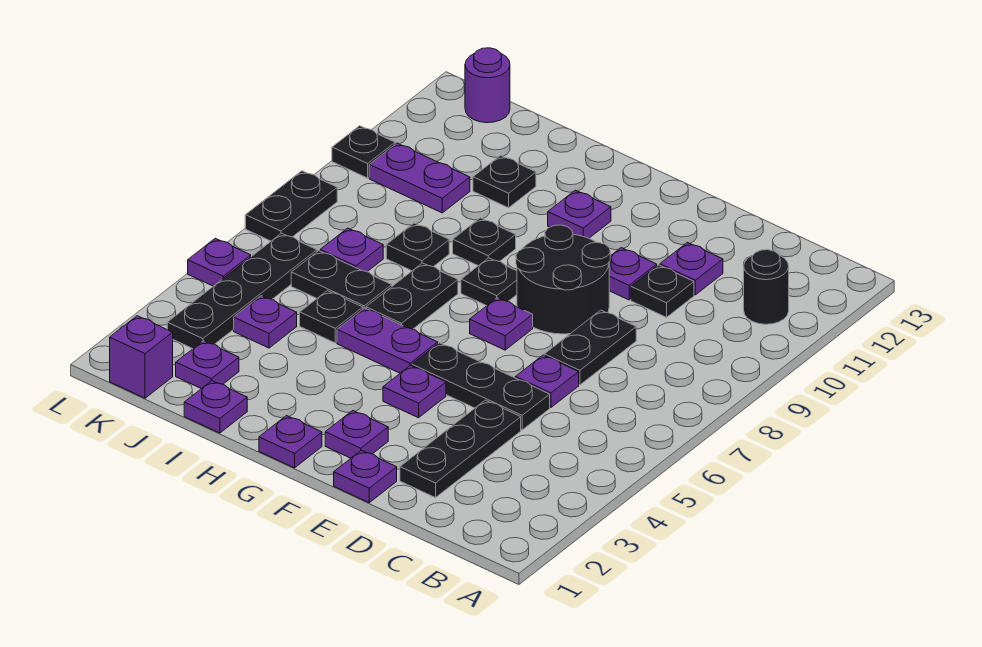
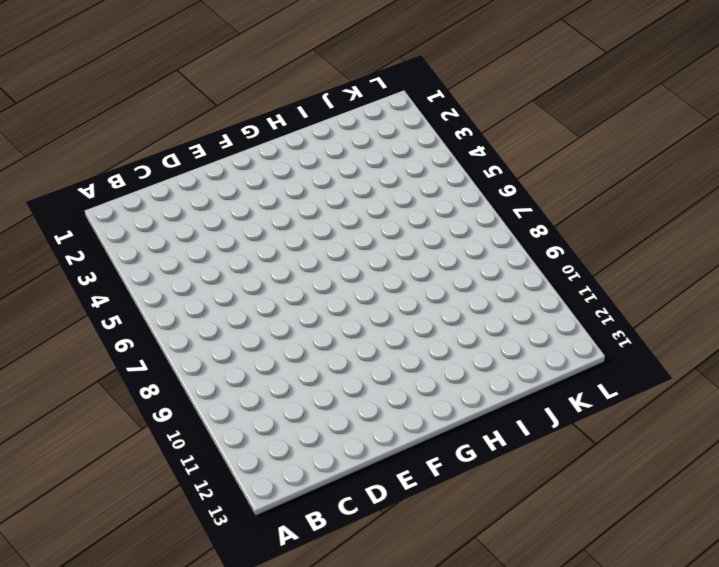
none -> black 1x1 round brick [744,250,789,324]
none -> black 1x3 plate [400,400,521,498]
none -> black 1x3 plate [412,343,550,430]
none -> purple 1x1 plate [515,355,579,407]

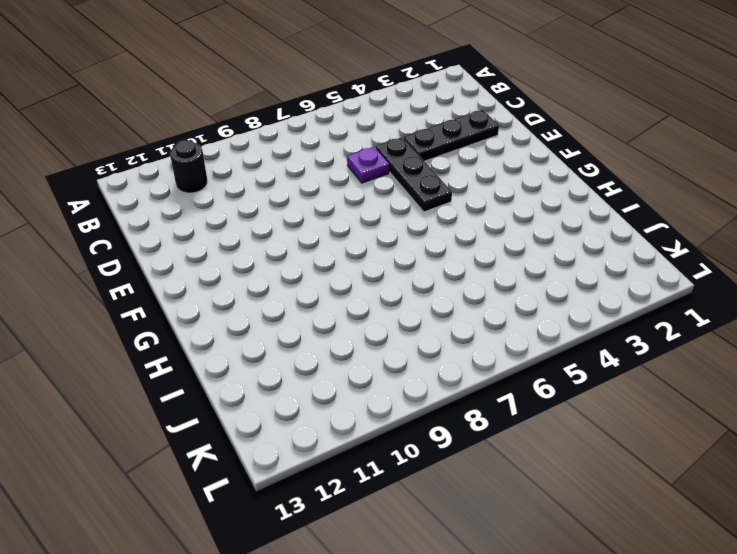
none -> black 1x2 plate [544,310,636,385]
none -> black 1x1 plate [631,265,694,317]
none -> purple 1x1 plate [660,243,723,295]
none -> purple 1x1 plate [334,450,397,503]

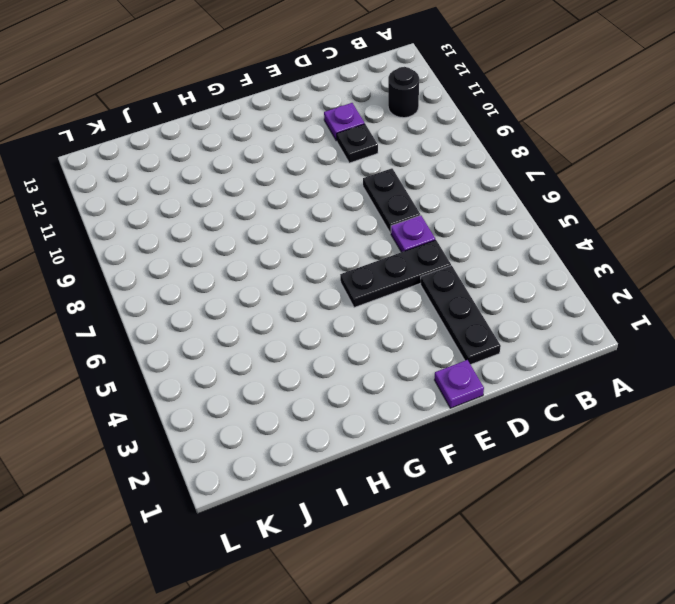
none -> black 2x2 round brick [516,225,610,334]
none -> purple 1x1 plate [609,248,657,300]
none -> purple 1x1 plate [325,411,388,458]
none -> purple 1x1 plate [383,365,446,418]

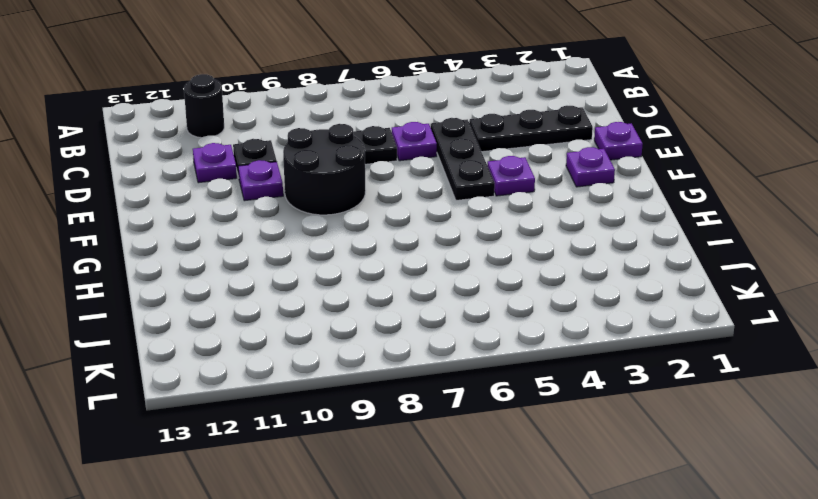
none -> purple 1x1 plate [470,298,533,350]
none -> purple 1x1 plate [259,416,322,468]
none -> purple 1x2 plate [337,308,438,373]
none -> black 1x1 plate [461,258,517,306]

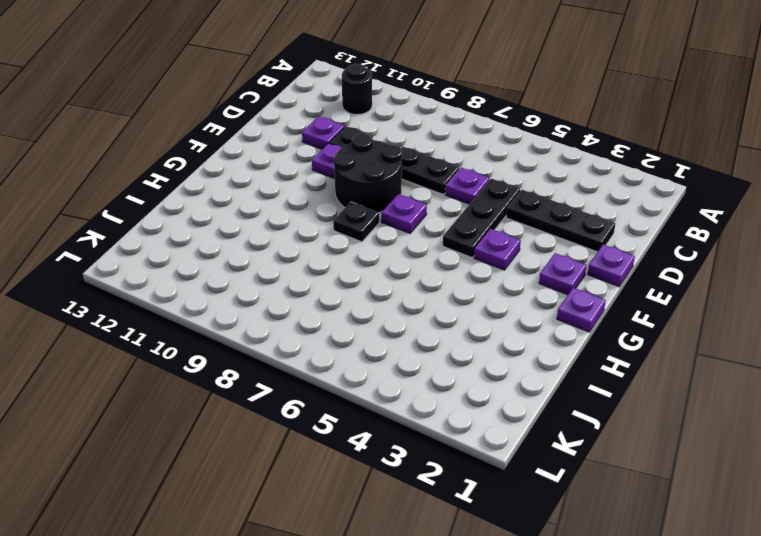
none -> purple 1x2 plate [337,308,438,373]
none -> purple 1x1 plate [548,190,611,238]
none -> black 1x2 plate [366,263,458,329]
none -> black 1x1 plate [453,218,516,266]

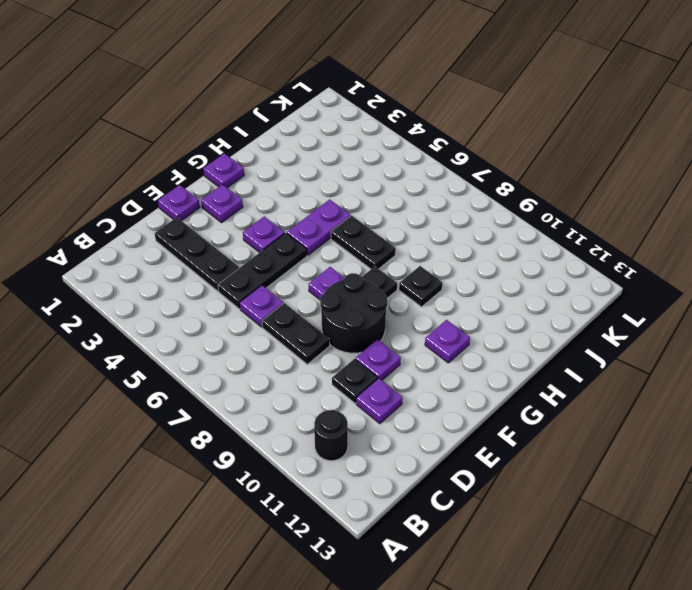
none -> purple 1x1 plate [184,381,247,433]
none -> black 1x1 plate [300,291,363,343]
none -> black 1x2 plate [291,251,392,309]
none -> black 1x1 plate [386,223,449,271]

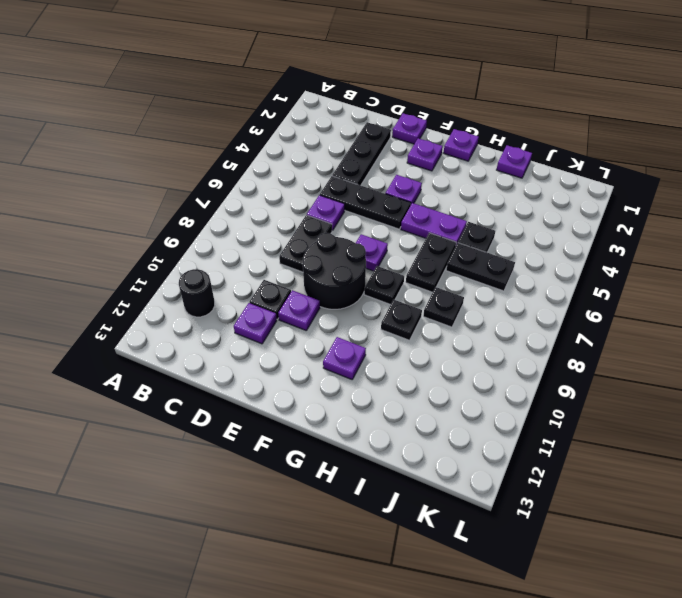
none -> black 1x1 plate [473,155,536,208]
none -> purple 1x1 plate [176,341,239,389]
none -> purple 1x1 plate [234,296,297,348]
none -> purple 1x1 plate [320,228,383,272]

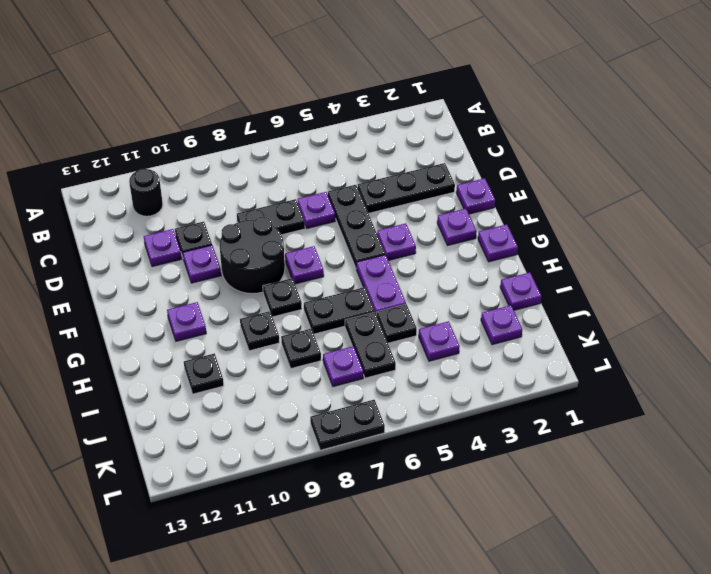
none -> purple 1x2 plate [369,143,470,213]
none -> purple 1x1 brick [110,316,173,398]
none -> black 1x4 plate [167,233,317,349]
none -> purple 1x1 round brick [465,48,510,123]

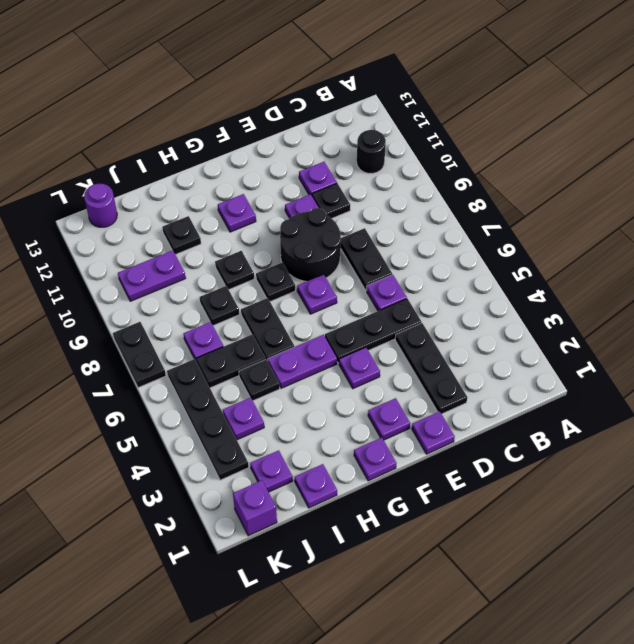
none -> purple 1x1 plate [188,238,251,286]
none -> black 1x1 plate [332,126,395,178]

